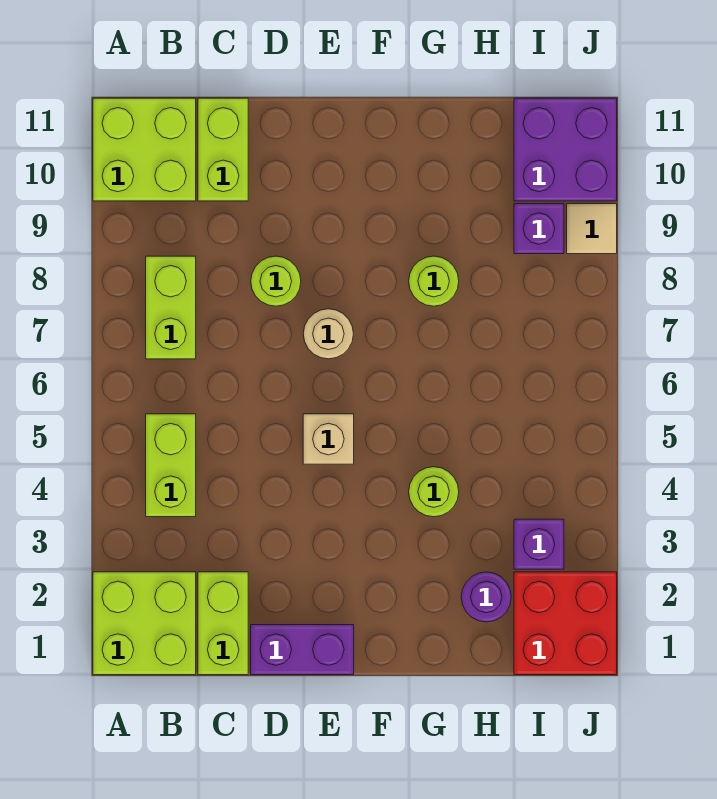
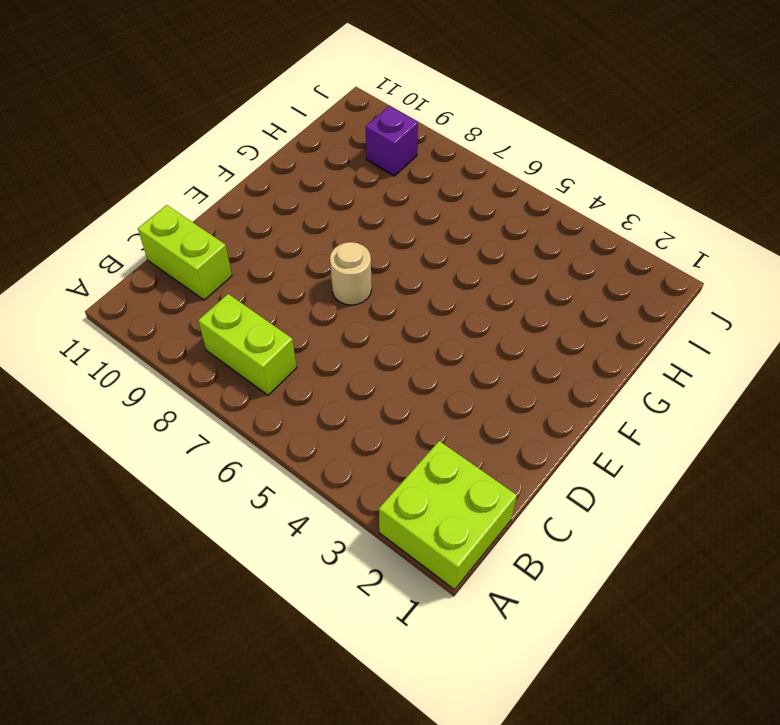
none -> lime 2x2 brick [93,98,196,201]
none -> lime 1x2 brick [146,414,196,517]
none -> lime 1x2 brick [198,572,248,675]

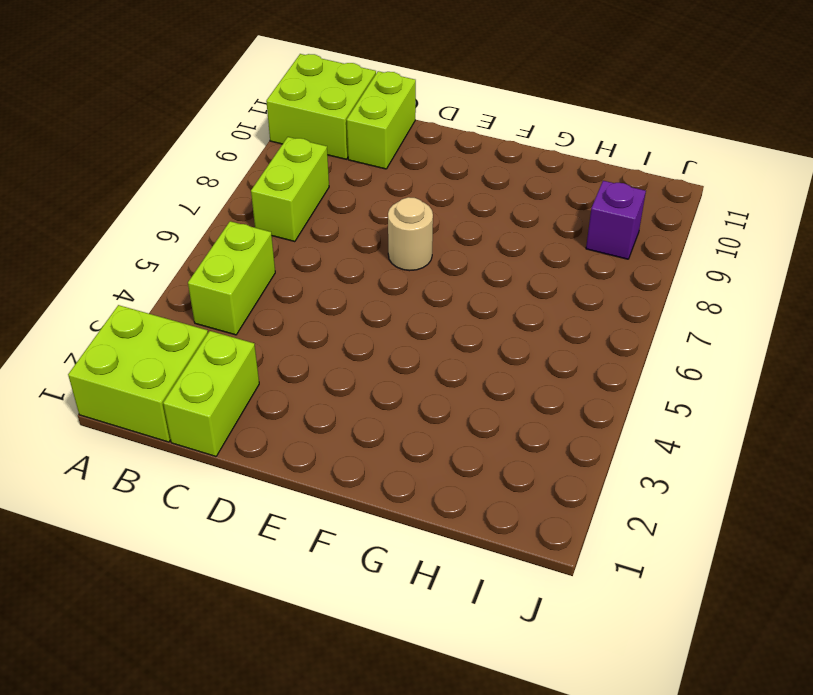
none -> purple 1x2 brick [251,625,354,675]
none -> lime 1x1 round brick [251,256,301,306]
none -> tan 1x1 brick [303,414,354,464]

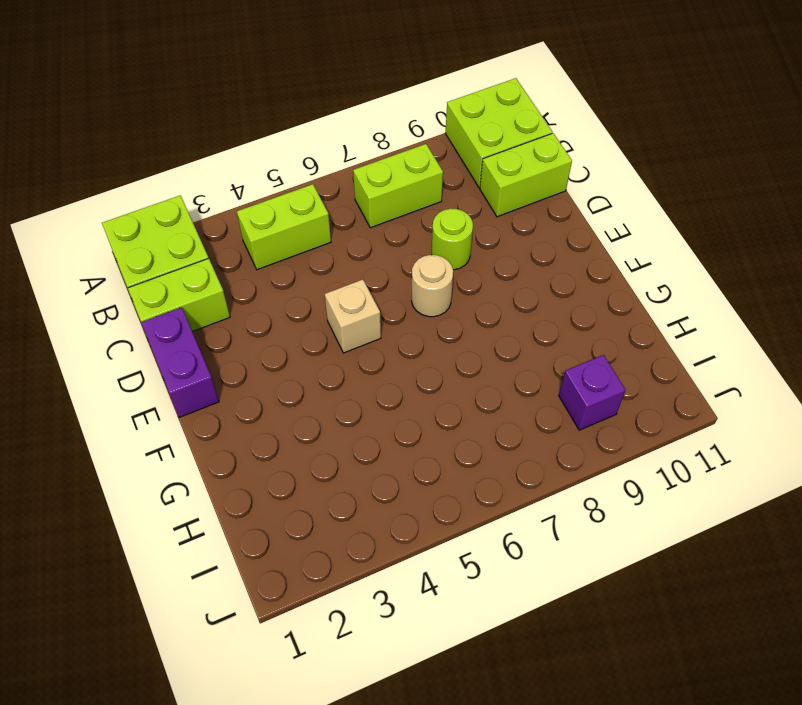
none -> lime 1x1 round brick [409,467,459,517]
none -> lime 1x1 round brick [409,256,459,306]
none -> purple 1x1 round brick [461,572,511,622]

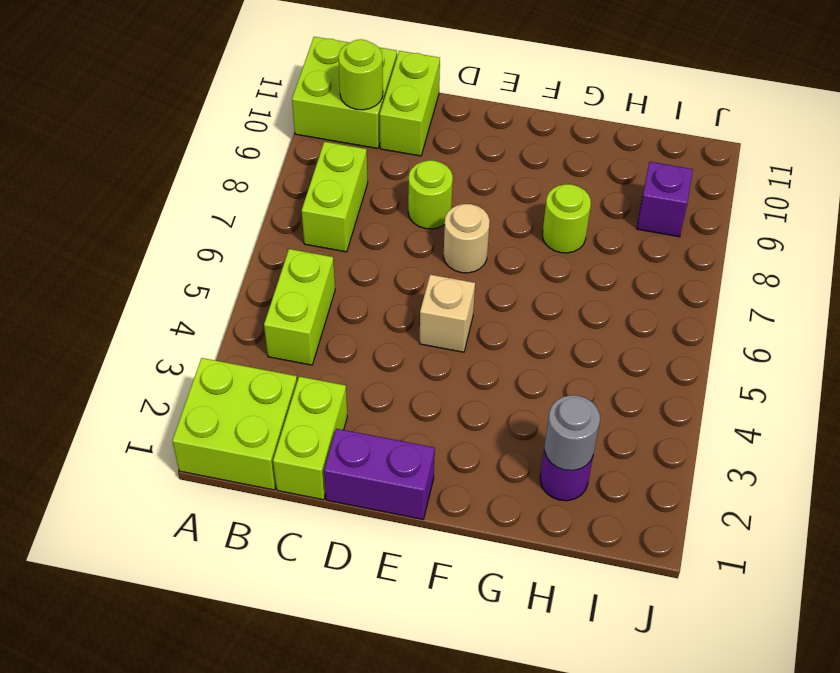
lime 1x1 round brick [339,39,383,110] -> lime 1x1 round brick moved to [409,467,459,517]
grey 1x1 round brick [545,395,600,471] -> none
none -> red 2x2 brick [514,572,617,675]
none -> purple 1x1 brick [514,519,564,569]
none -> purple 2x2 brick [514,98,617,201]

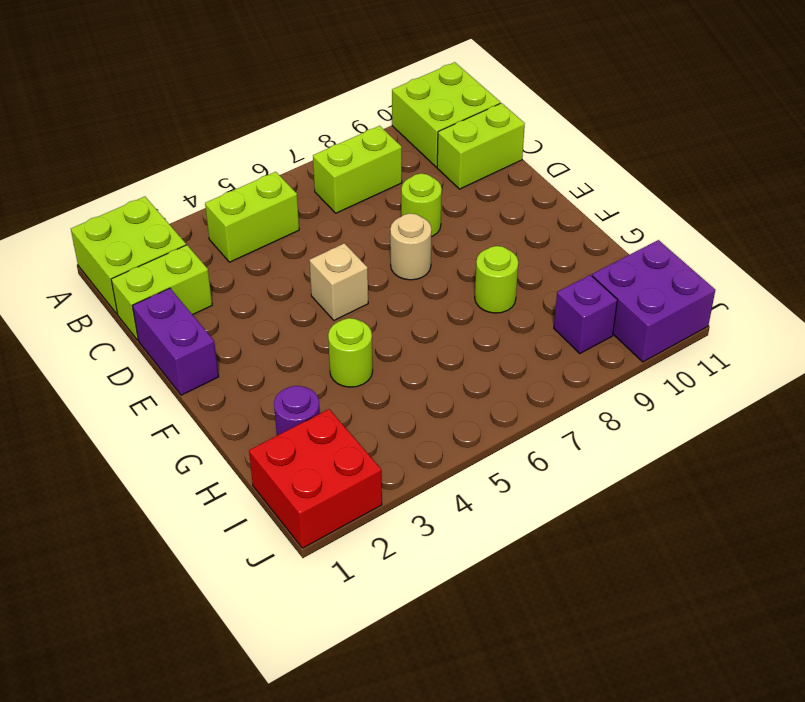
none -> purple 1x1 brick [514,519,564,569]
none -> tan 1x1 tile [567,204,617,254]

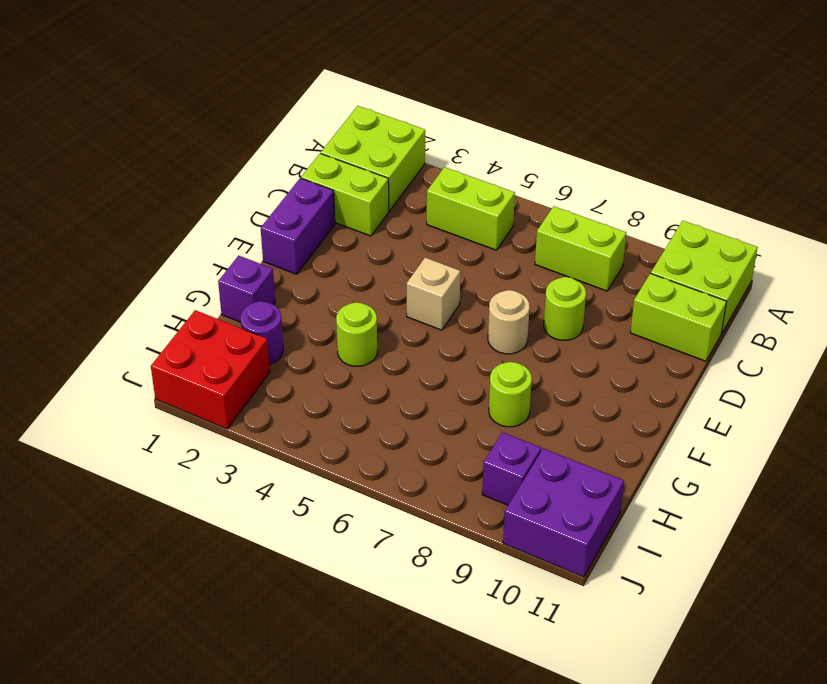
purple 1x1 brick [218,255,275,322] -> purple 1x1 brick moved to [514,519,564,569]
none -> tan 1x1 tile [567,204,617,254]

